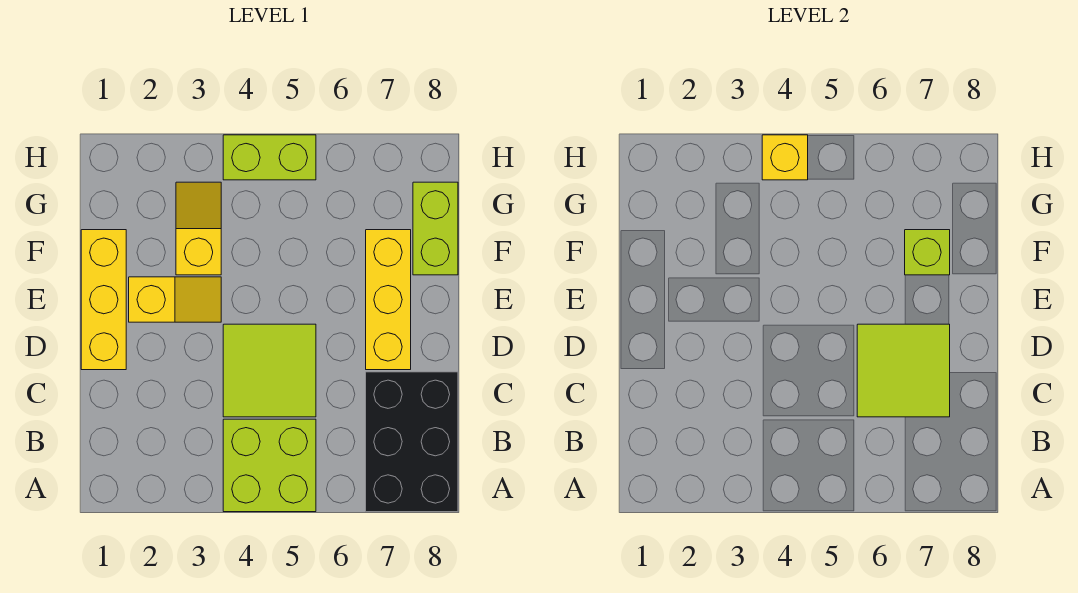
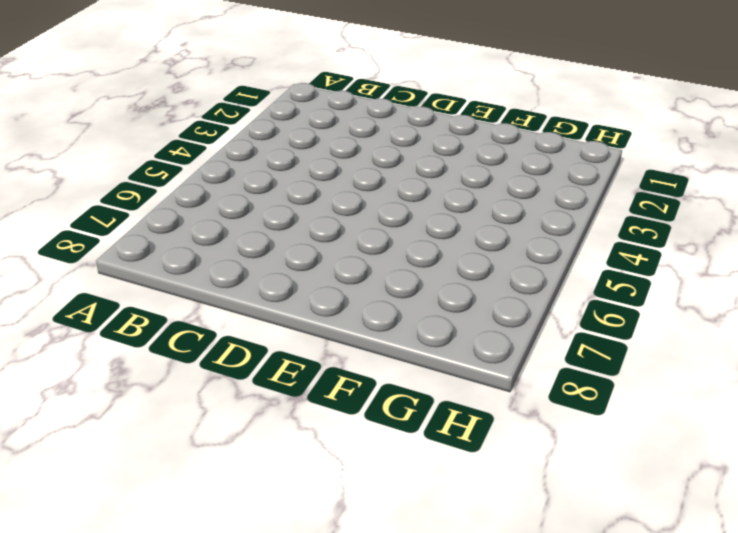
none -> lime 2x2 brick [223,419,316,512]
none -> black 2x3 brick [366,372,458,512]
none -> lime 2x2 tile [223,324,316,417]

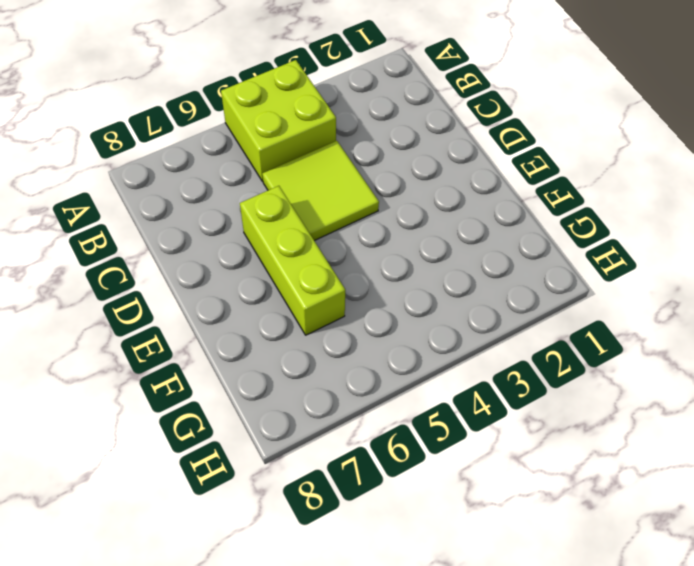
lime 1x3 brick [240,186,345,335] -> none
none -> black 2x3 brick [366,372,458,512]
none -> yellow 1x3 brick [81,230,126,370]
none -> yellow 1x3 brick [366,230,411,370]

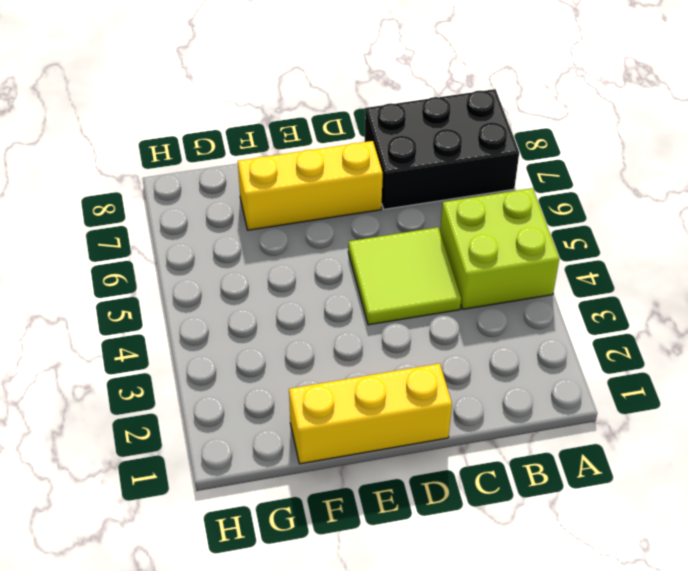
none -> yellow 1x2 slope [129,277,221,322]
none -> yellow 1x2 slope [176,182,221,275]
none -> lime 1x2 brick [413,182,458,275]

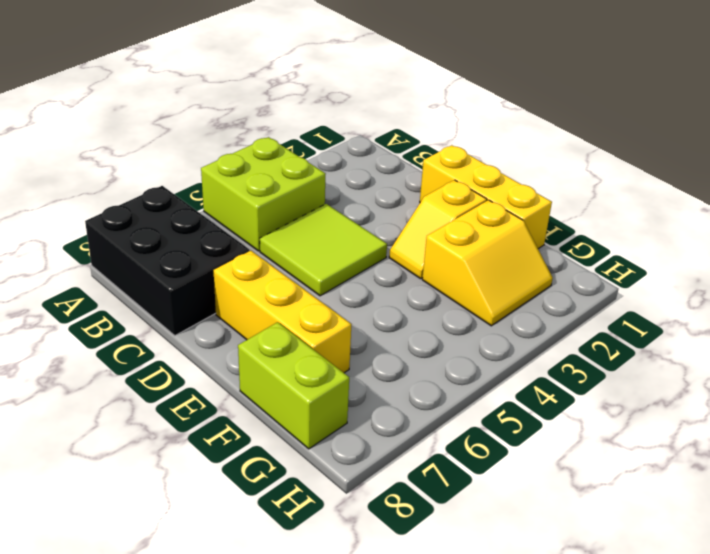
yellow 2x2 slope [422,200,553,326] -> yellow 1x2 slope [176,182,221,275]
none -> lime 1x2 brick [223,135,316,180]
none -> lime 2x2 tile [857,324,950,417]
none -> lime 1x1 brick [905,230,950,275]

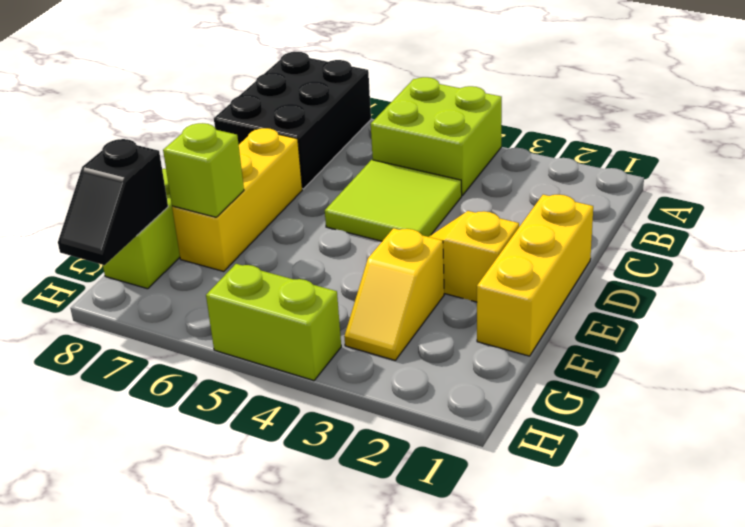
black 1x2 slope [58,139,168,265] -> none
none -> lime 2x2 tile [857,324,950,417]
none -> yellow 1x1 brick [762,135,808,180]

